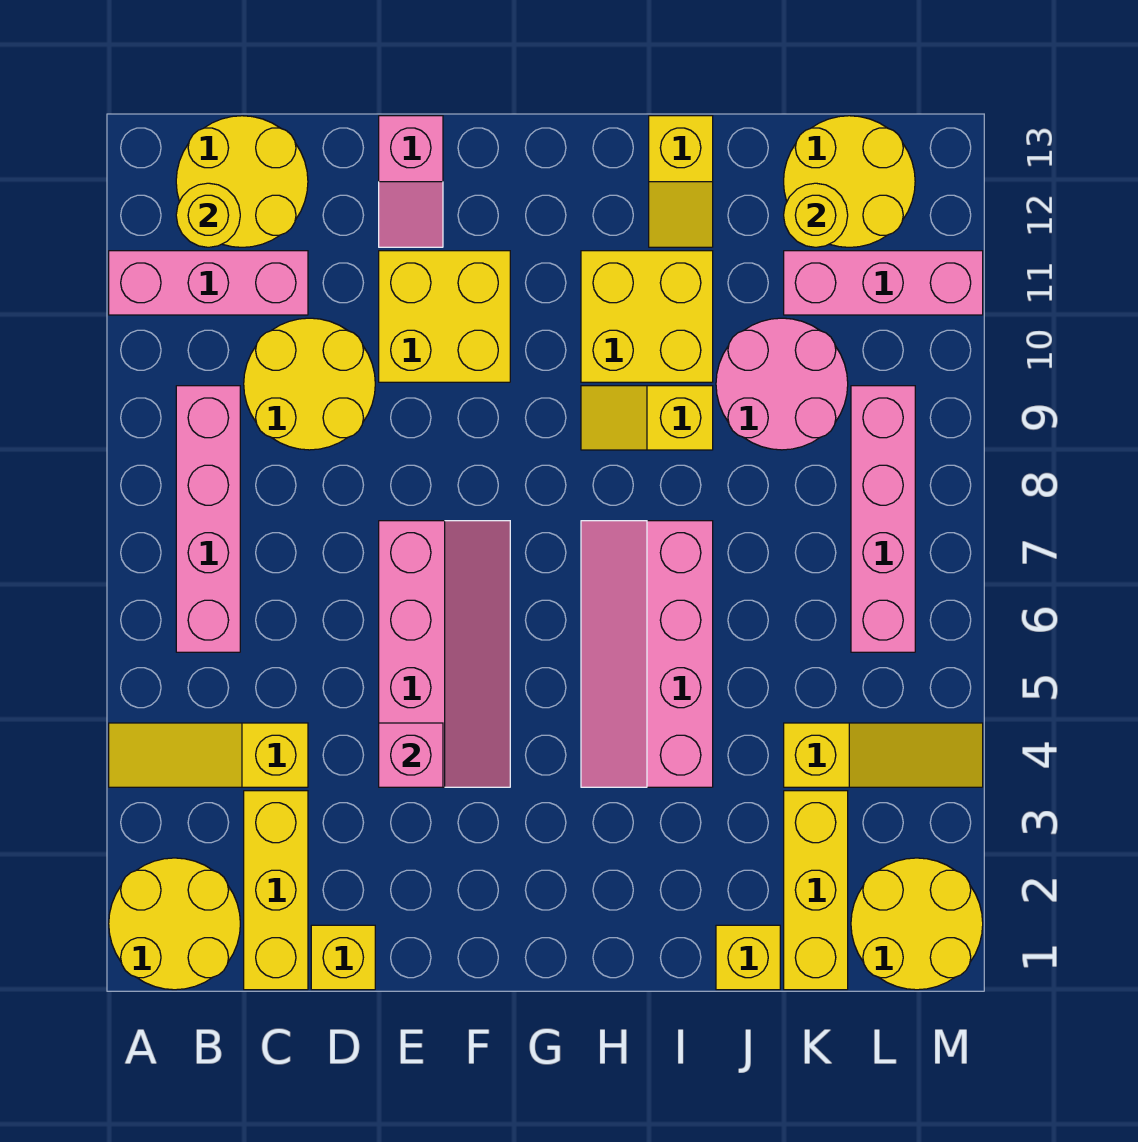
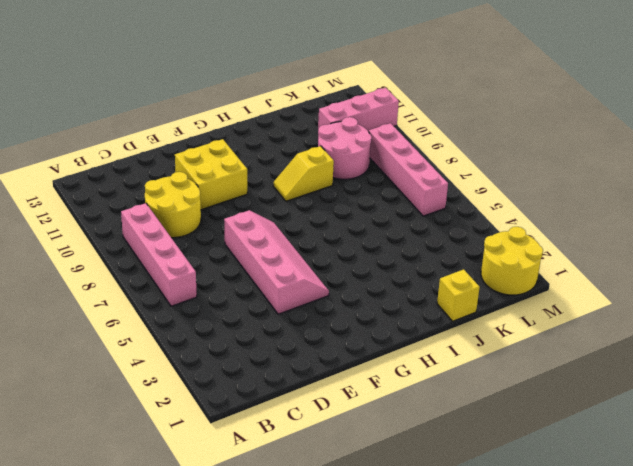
none -> yellow 2x2 round brick [109,858,240,990]
none -> yellow 1x3 slope [109,723,308,787]
none -> pink 1x3 brick [109,251,308,315]

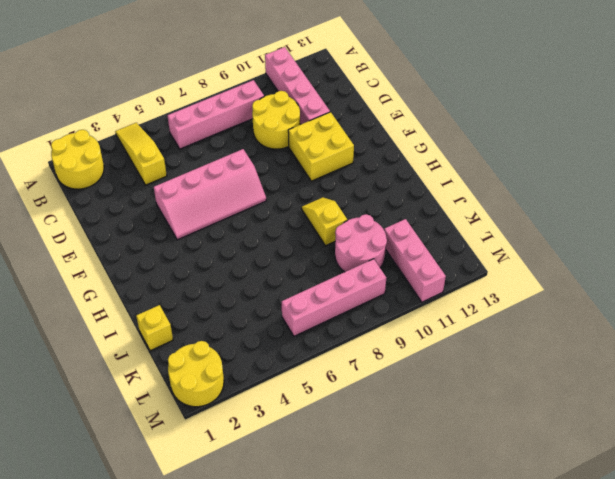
pink 1x4 brick [265,47,330,124] -> pink 1x3 brick [109,251,308,315]
none -> yellow 2x2 round brick [176,116,308,247]
none -> yellow 1x3 brick [244,791,308,990]
none -> yellow 1x1 brick [311,925,375,990]

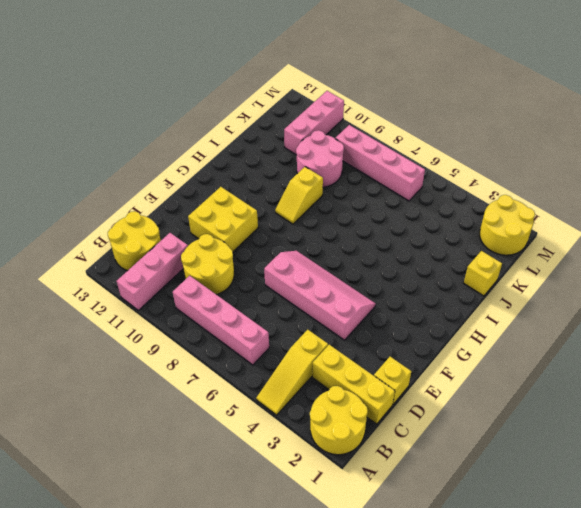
none -> pink 1x2 slope [379,116,443,247]
none -> pink 2x4 slope [581,521,713,787]
none -> yellow 2x2 brick [581,251,713,382]

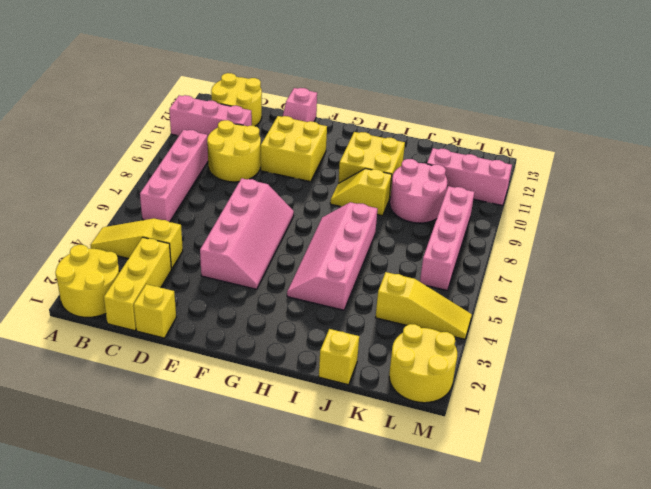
none -> yellow 1x2 slope [649,116,713,247]
none -> yellow 1x3 brick [784,791,848,990]
none -> yellow 2x2 round brick [784,116,915,247]

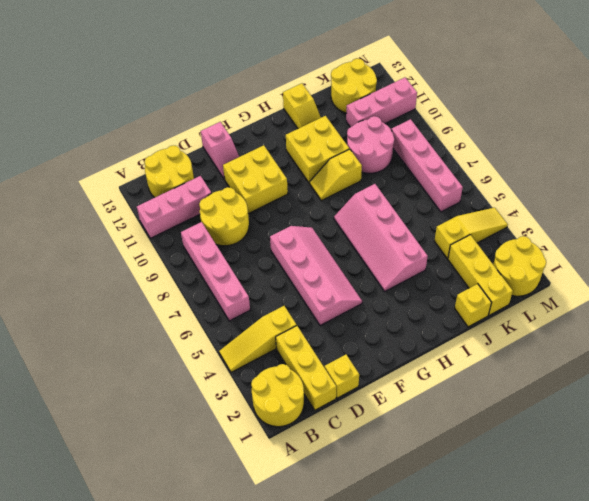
none -> yellow 1x1 round brick [176,183,240,247]
none -> pink 1x1 brick [379,723,443,787]
none -> yellow 1x1 round brick [784,183,848,247]

